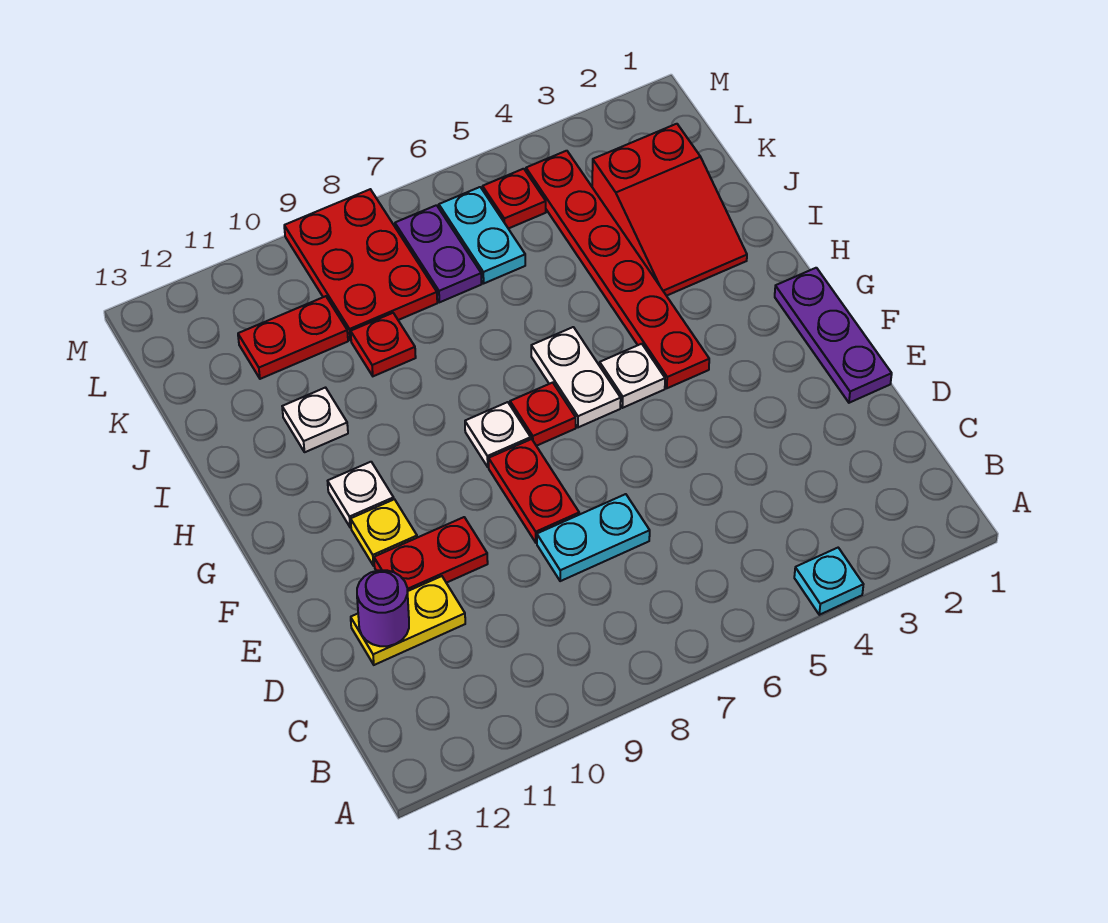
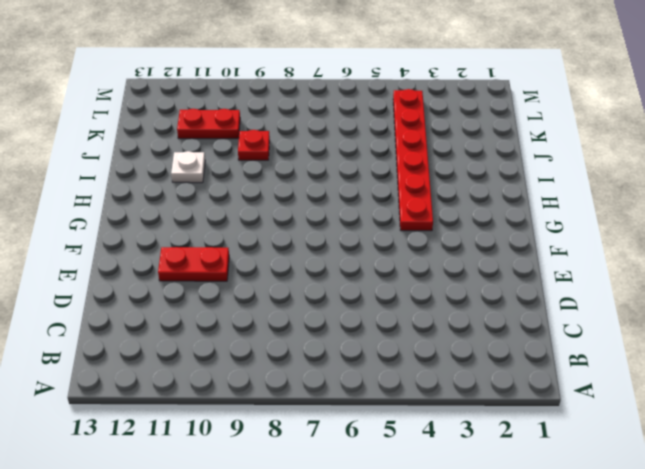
none -> cyan 1x1 plate [794,548,863,615]
none -> cyan 1x2 plate [537,494,650,581]
none -> yellow 1x2 plate [351,576,465,665]

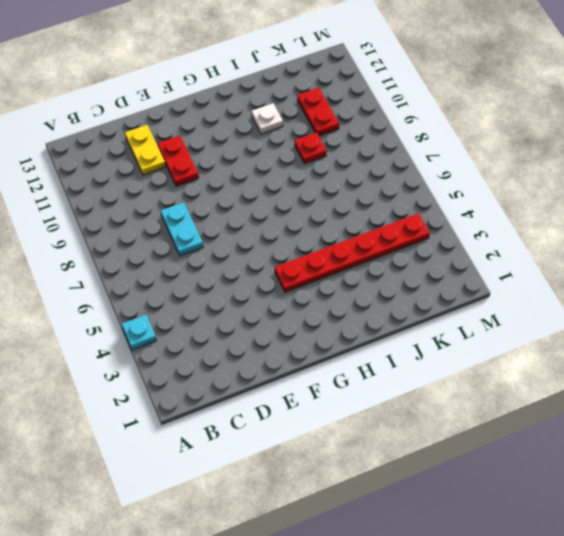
none -> purple 1x3 plate [775,268,892,403]
none -> red 1x2 plate [489,439,579,543]
none -> yellow 1x1 plate [351,499,417,566]

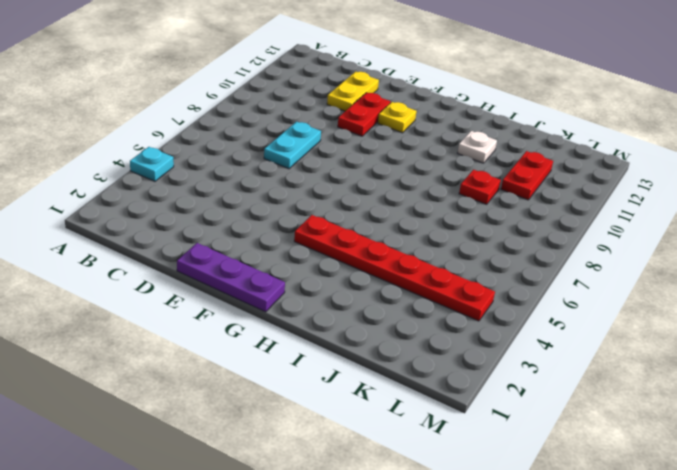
none -> red 1x2 plate [489,439,579,543]
none -> white 1x1 plate [600,344,665,408]
none -> white 1x2 plate [531,327,621,427]

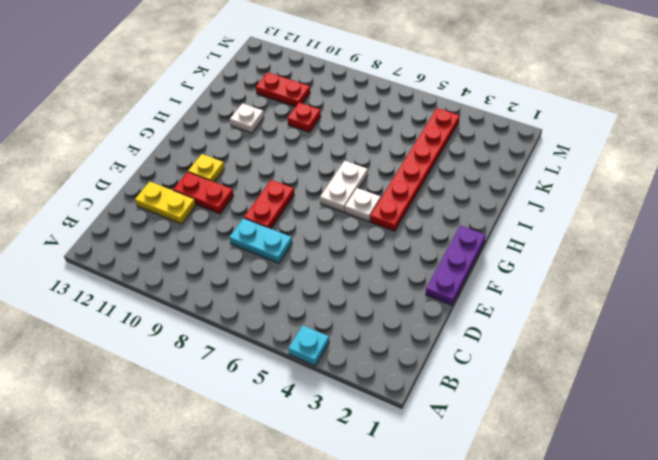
none -> red 1x1 plate [510,383,576,446]
none -> white 1x1 plate [465,402,531,467]
none -> white 1x1 plate [328,462,394,528]

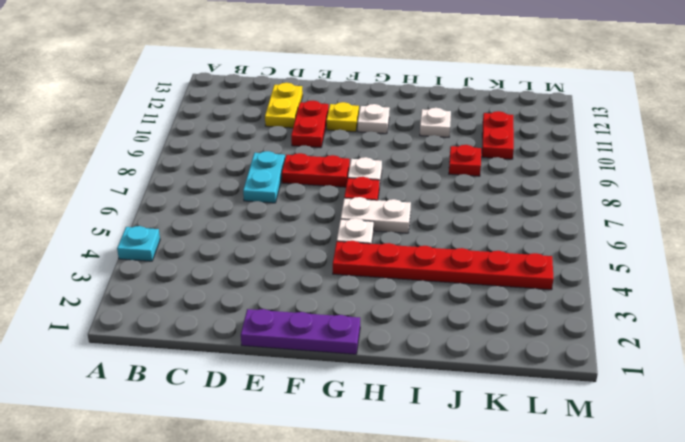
none -> red 2x3 slope [592,124,747,296]
none -> cyan 1x2 plate [439,187,525,283]
none -> purple 1x2 plate [395,205,481,302]

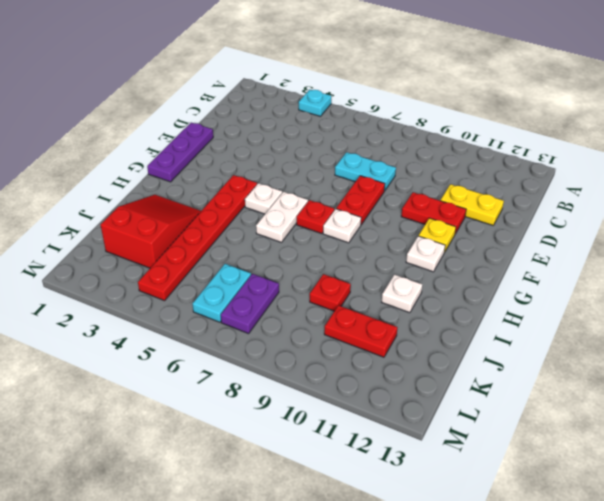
none -> red 2x3 plate [284,189,437,340]
none -> red 1x1 plate [483,169,546,229]
none -> purple 1x1 round brick [357,570,409,646]

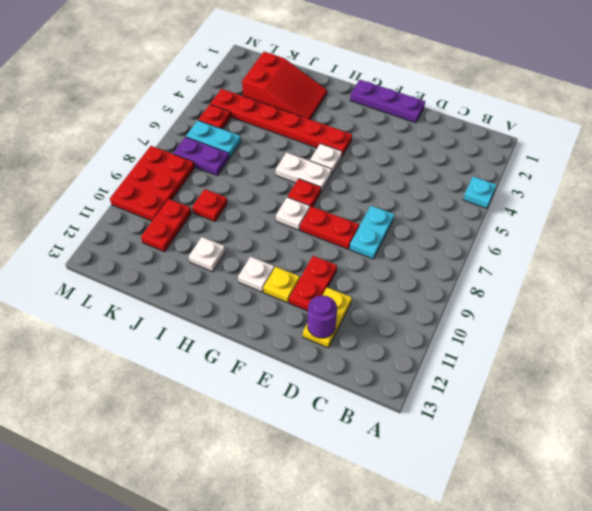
red 2x3 plate [110,146,195,221] -> red 2x3 plate turned to [284,189,437,340]

